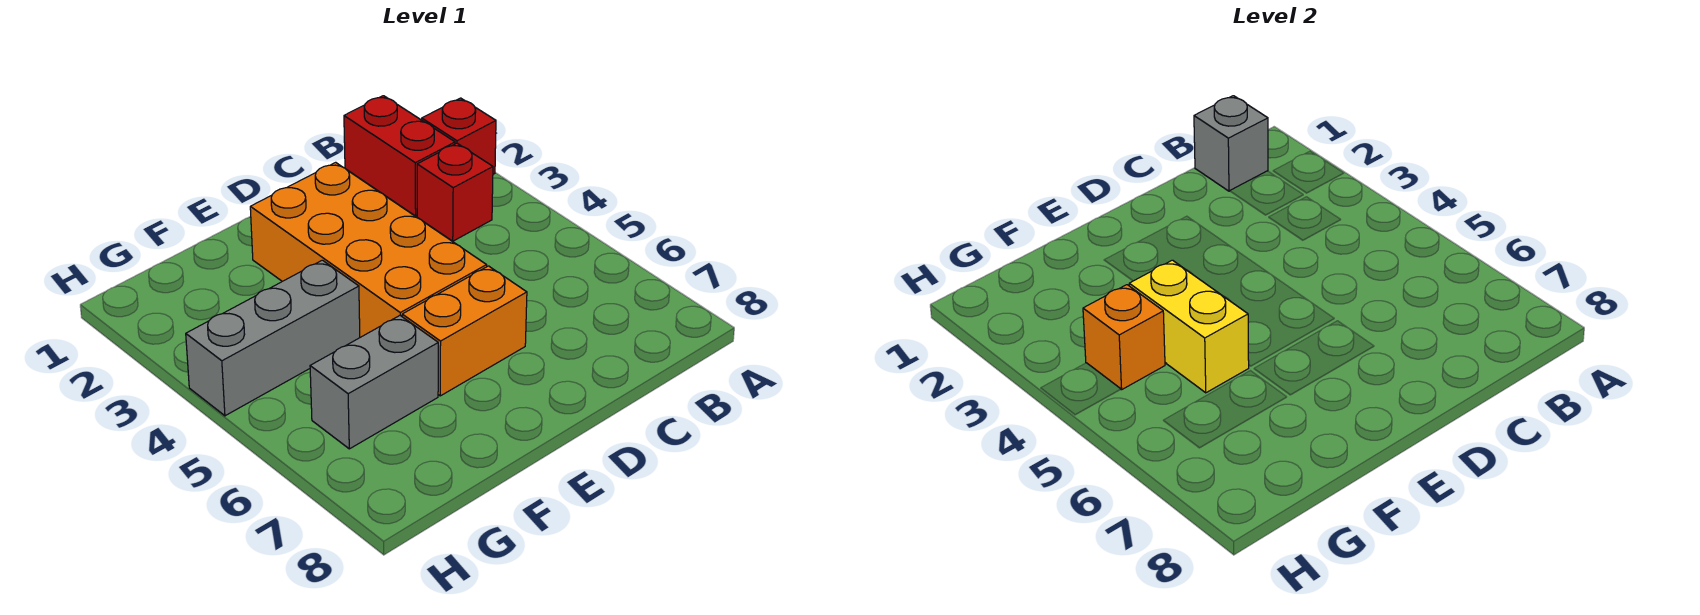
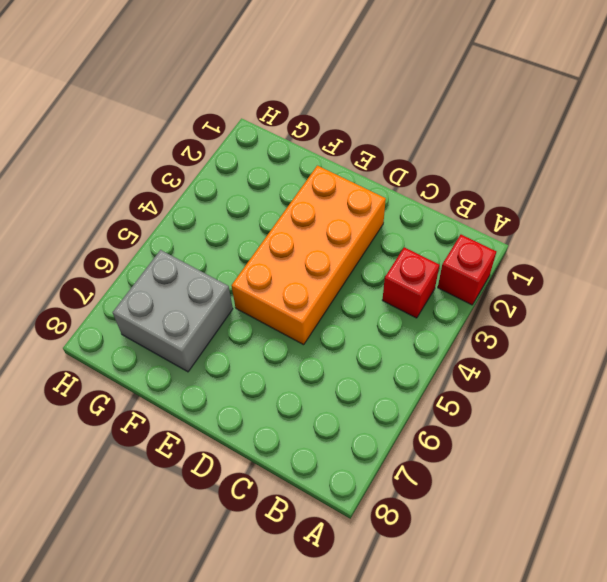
grey 2x2 brick [113,250,233,372] -> grey 1x2 brick [310,316,438,449]
none -> red 1x2 brick [344,96,455,216]
none -> orange 1x2 brick [402,266,527,396]

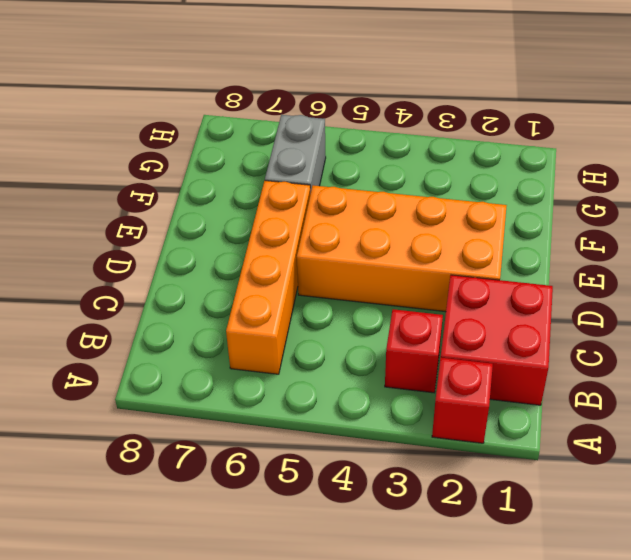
red 2x2 brick [441,275,553,405] -> red 1x2 brick [344,96,455,216]
orange 1x4 brick [226,181,310,374] -> orange 1x2 brick [402,266,527,396]
none -> grey 1x3 brick [186,260,360,416]
none -> grey 1x1 brick [1194,96,1268,191]

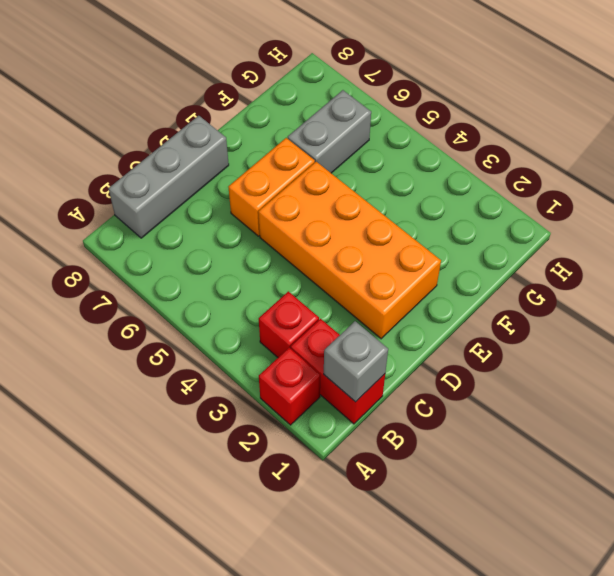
grey 1x3 brick [109,116,229,238] -> grey 1x3 brick moved to [186,260,360,416]
none -> yellow 1x2 brick [1129,260,1249,393]
none -> orange 1x1 brick [1083,285,1165,390]

